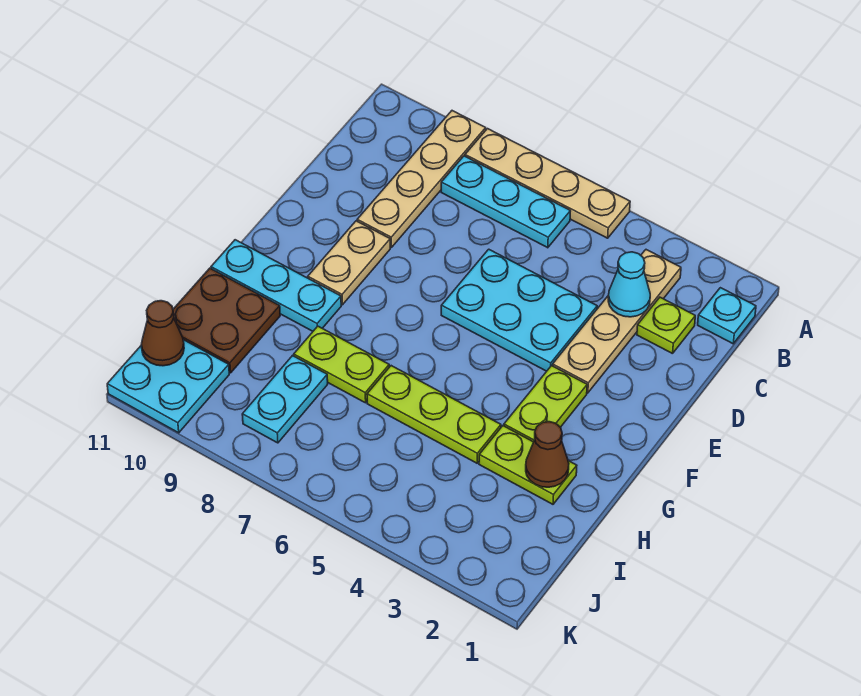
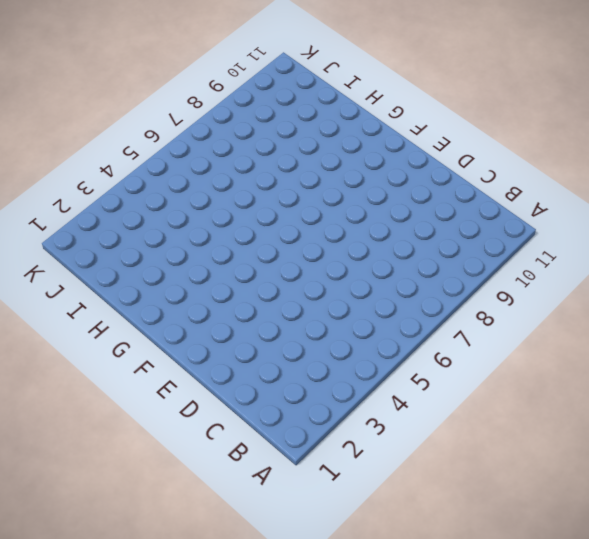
none -> tan 1x4 plate [465,129,630,238]
none -> tan 1x4 plate [357,111,486,248]
none -> cyan 1x1 plate [698,288,756,344]

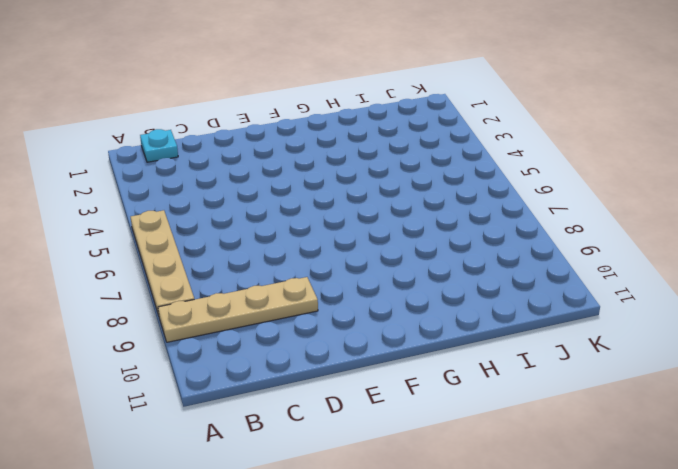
none -> tan 1x4 plate [553,250,681,393]
none -> cyan 1x3 plate [441,156,570,248]
none -> lime 1x1 plate [637,297,695,354]

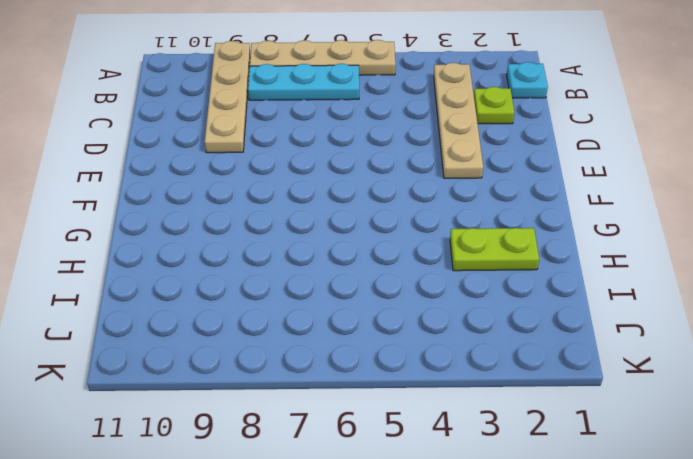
none -> cyan 2x3 plate [441,249,597,371]
none -> tan 1x2 plate [308,221,390,305]
none -> lime 1x2 plate [504,366,587,442]

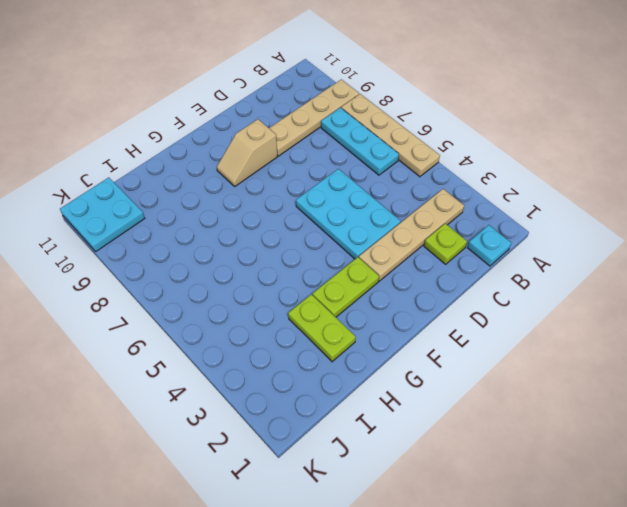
tan 1x2 slope [217,119,278,186] -> tan 1x2 plate [308,221,390,305]
none -> cyan 1x3 plate [211,240,341,331]
none -> lime 1x3 plate [367,366,501,463]
none -> lime 1x2 plate [294,326,389,403]

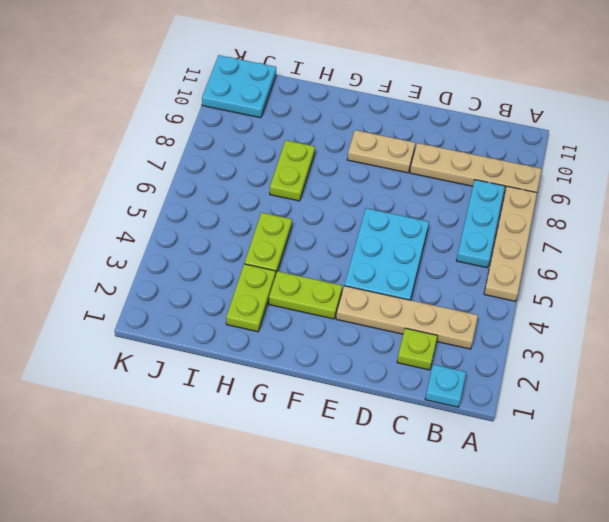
lime 1x2 plate [244,213,292,276] -> lime 1x3 plate [367,366,501,463]
none -> cyan 1x3 plate [211,240,341,331]
none -> brown 2x2 plate [173,268,280,373]
none -> cyan 1x2 plate [242,356,328,443]

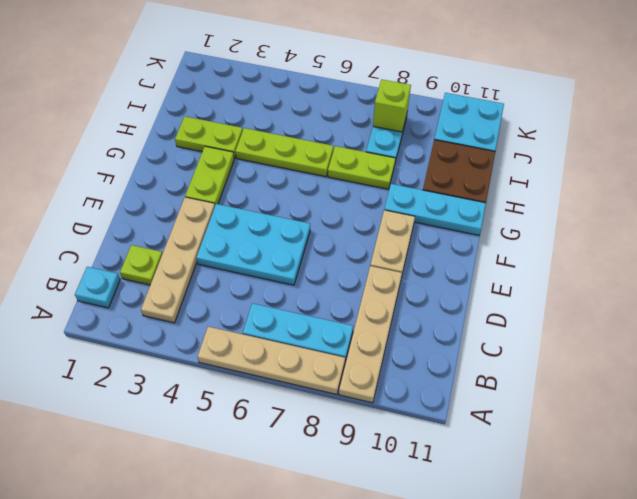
lime 1x1 brick [373,79,411,132] -> none
none -> cyan 1x1 cone [608,252,650,317]
none -> brown 1x1 cone [526,422,569,487]
none -> brown 1x1 cone [141,301,184,366]

